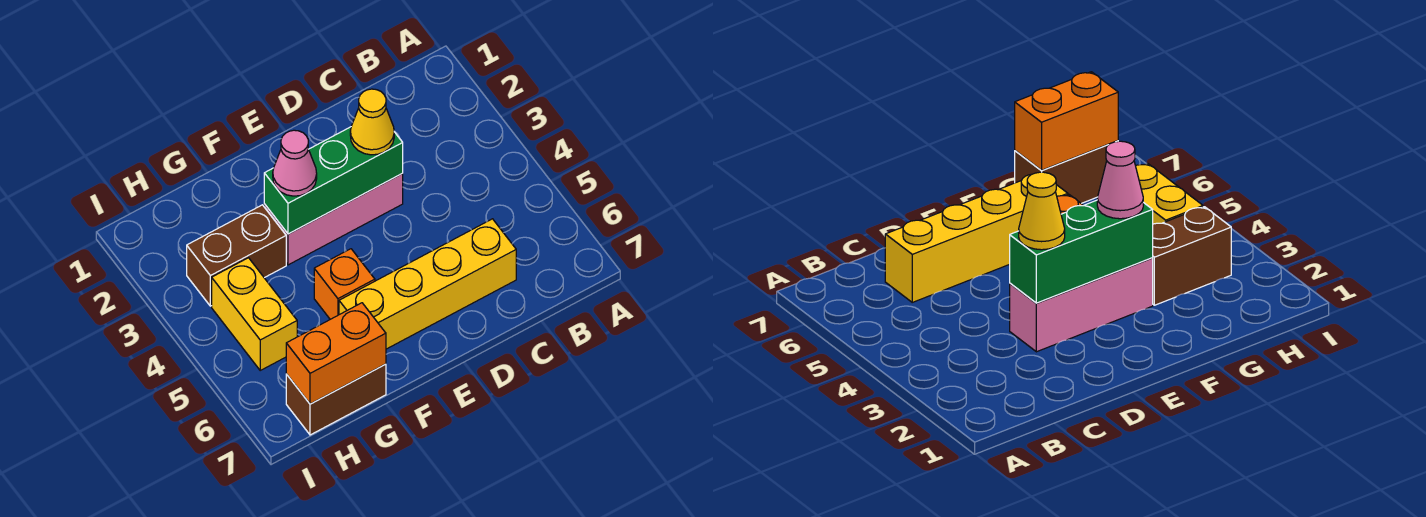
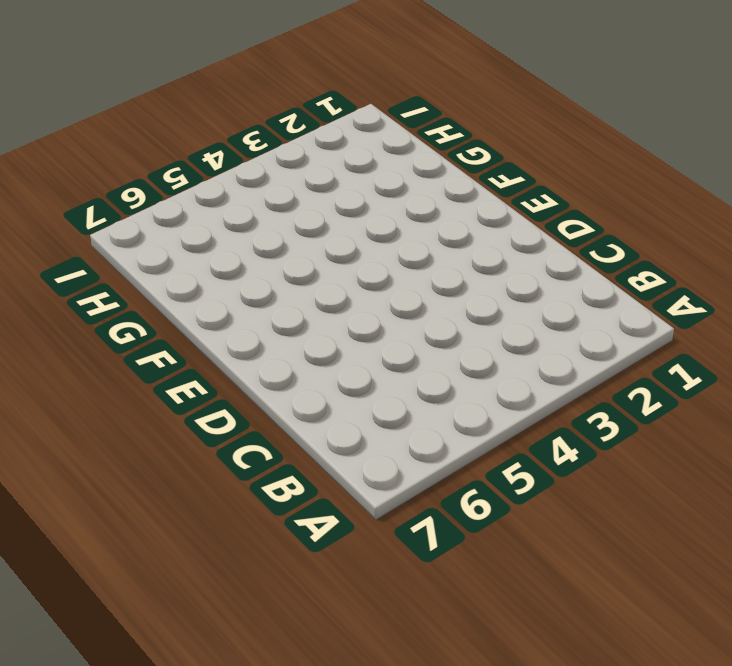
none -> yellow 1x4 brick [339,219,516,349]
none -> pink 1x3 brick [264,174,403,265]

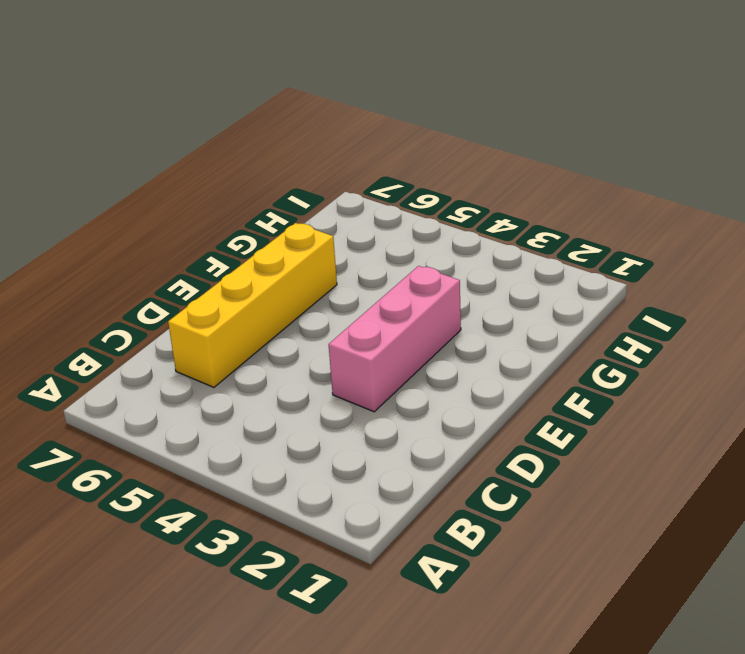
none -> orange 1x1 brick [314,249,375,319]
none -> brown 1x2 brick [187,205,286,306]

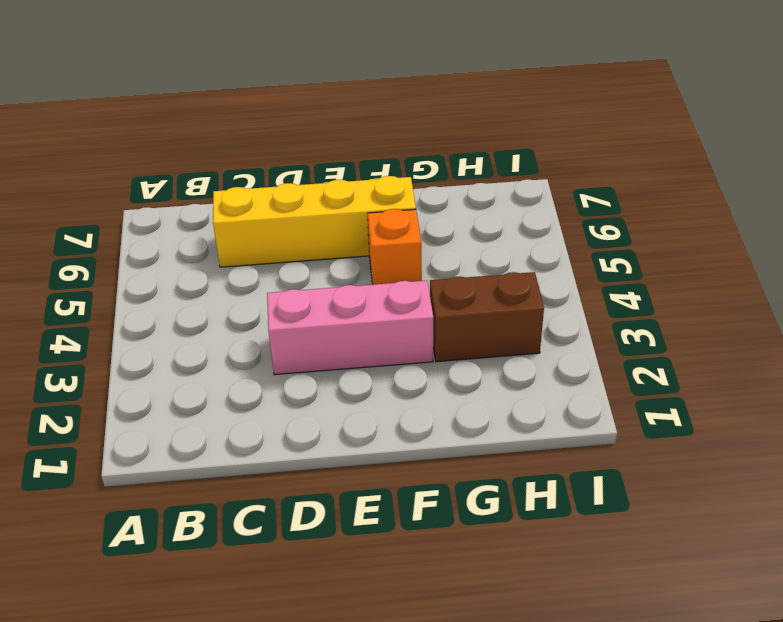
none -> brown 1x2 brick [286,364,386,435]
none -> yellow 1x2 brick [212,258,297,370]

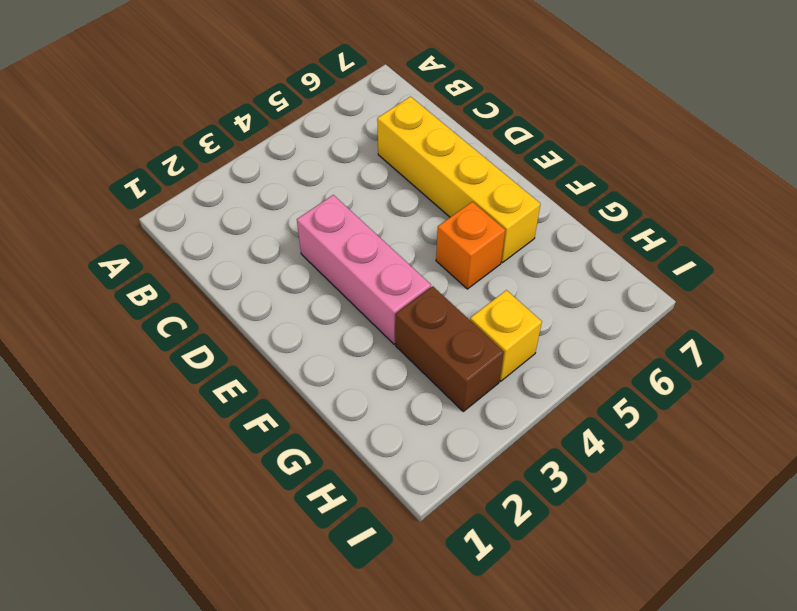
yellow 1x1 brick [470,290,542,381] -> yellow 1x2 brick [212,258,297,370]
none -> brown 1x2 brick [286,364,386,435]
none -> green 1x3 brick [264,127,403,234]

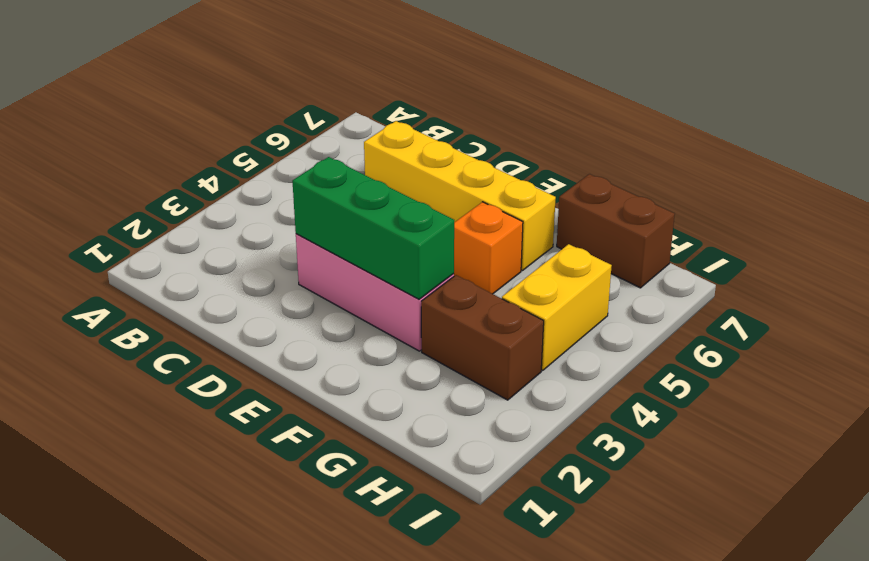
none -> orange 1x2 brick [286,303,386,404]
none -> yellow 1x1 cone [350,89,394,155]

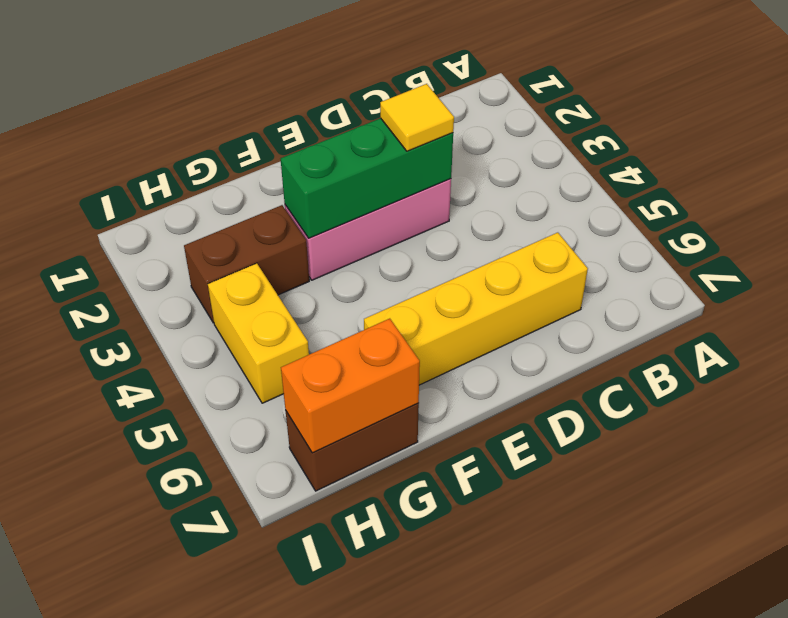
yellow 1x1 tile [380,84,454,151] -> yellow 1x1 cone [350,89,394,155]
none -> orange 1x1 brick [314,249,375,319]
none -> pink 1x1 cone [273,130,317,196]

